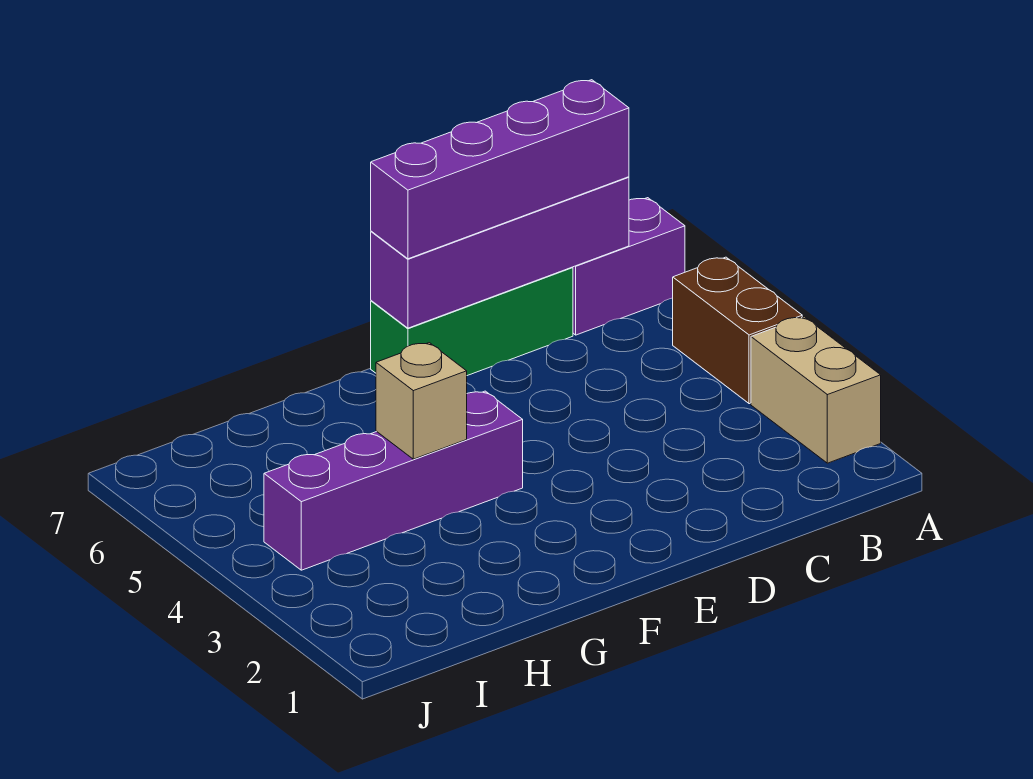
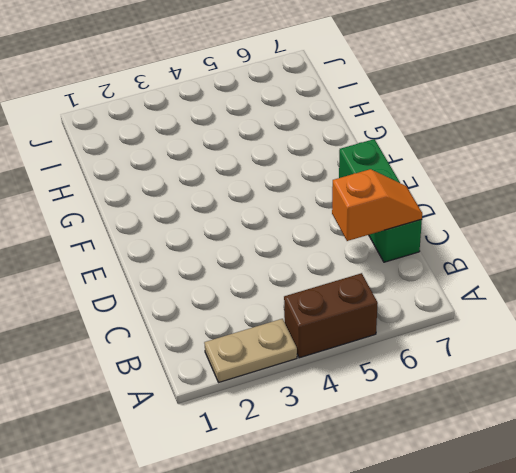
tan 1x2 plate [204,319,297,382] -> tan 1x2 brick [751,317,881,463]
orange 1x2 slope [332,169,422,241] -> purple 1x4 brick [371,177,629,328]
none -> purple 1x2 brick [573,198,685,335]
none -> purple 1x4 brick [264,391,523,570]

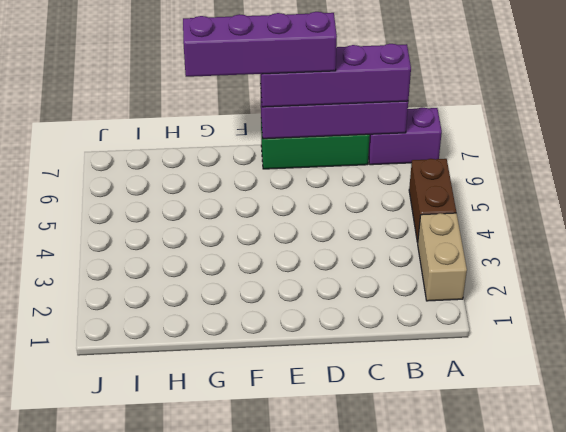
purple 1x4 brick [183,12,337,77] -> purple 1x4 brick moved to [264,391,523,570]
none -> tan 1x1 brick [376,343,467,459]

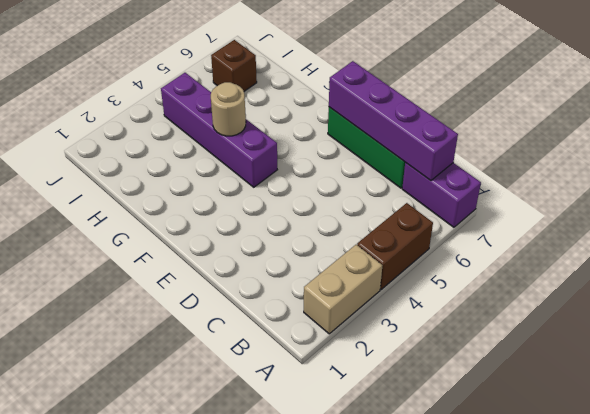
tan 1x1 round brick [211,82,246,136] -> tan 1x1 brick [376,343,467,459]
brown 1x1 brick [211,40,257,91] -> none
none -> purple 1x4 brick [371,80,629,259]

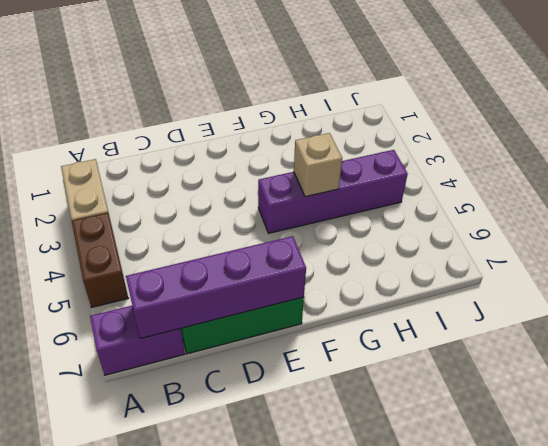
none -> purple 1x4 brick [371,80,629,259]

